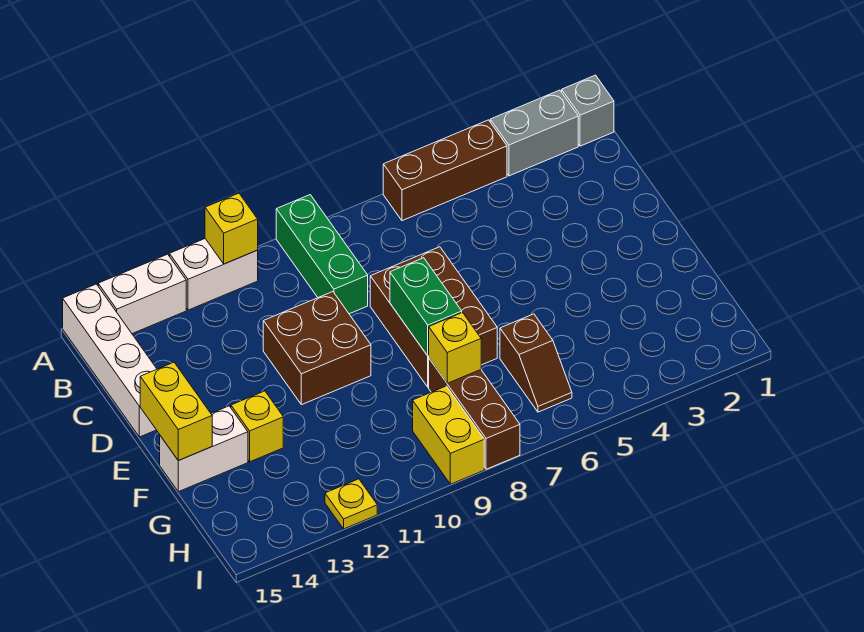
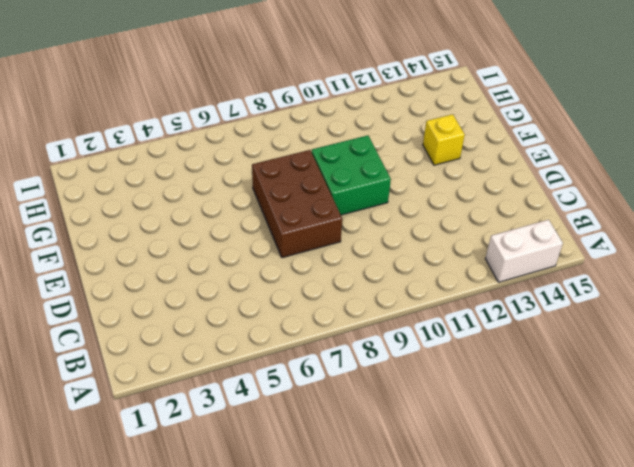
green 2x2 brick [312,135,391,215] -> brown 2x2 brick [263,292,371,405]
none -> grey 1x1 brick [562,75,614,146]
none -> grey 1x2 brick [490,90,578,176]
none -> brown 1x3 brick [383,120,507,221]

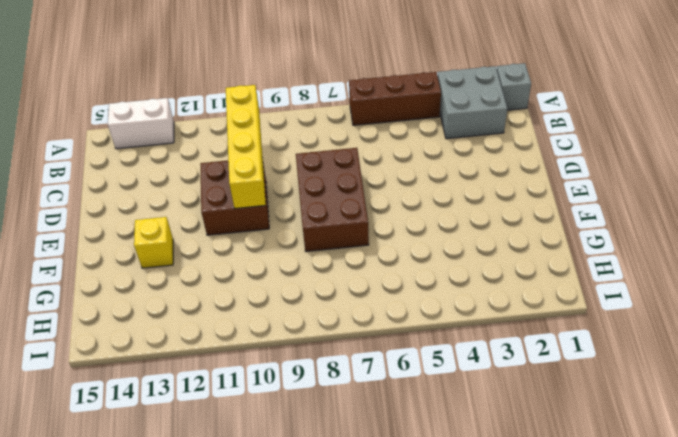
grey 2x2 brick [438,66,507,139] -> grey 1x2 brick [490,90,578,176]
yellow 1x4 brick [226,85,266,209] -> none
none -> green 1x3 brick [276,195,368,314]
none -> white 1x2 brick [170,239,258,310]
none -> white 1x4 brick [63,284,157,437]

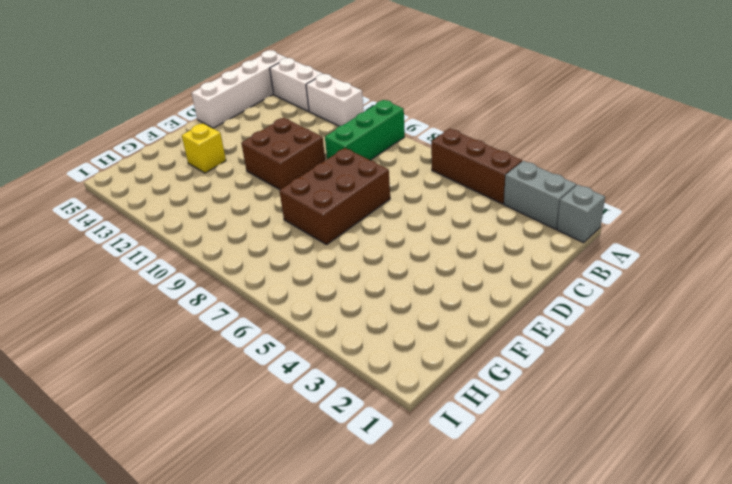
none -> white 1x2 brick [160,406,248,492]
none -> brown 1x2 slope [500,314,572,412]
none -> brown 1x3 brick [429,359,520,469]

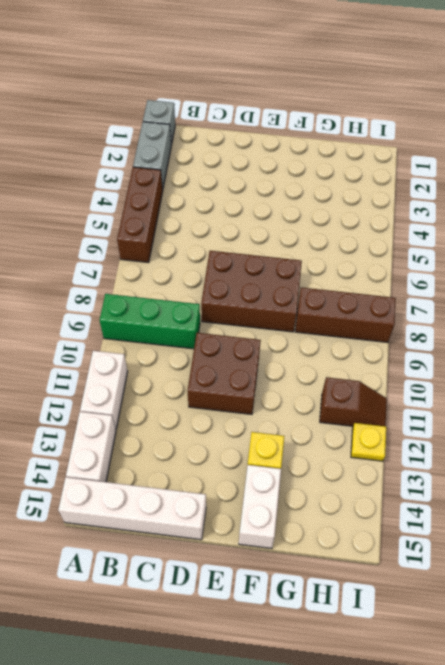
brown 1x2 slope [320,377,387,426] -> brown 1x2 slope moved to [500,314,572,412]
none -> yellow 1x2 brick [413,386,484,484]
none -> yellow 1x1 brick [205,193,258,264]
none -> green 1x2 brick [390,258,462,356]

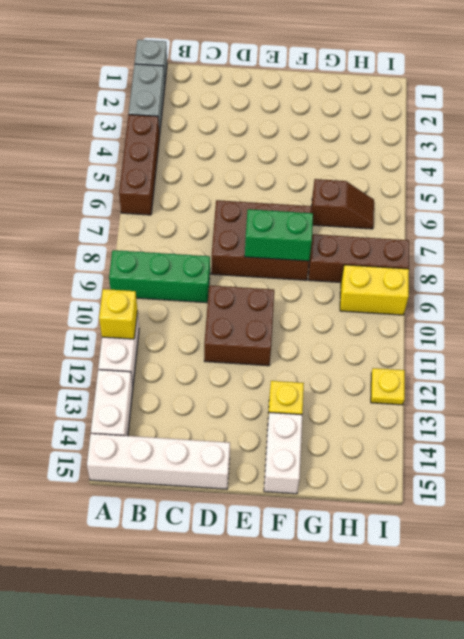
none -> yellow 1x2 brick [140,362,212,461]
none -> yellow 1x1 brick [429,313,481,383]

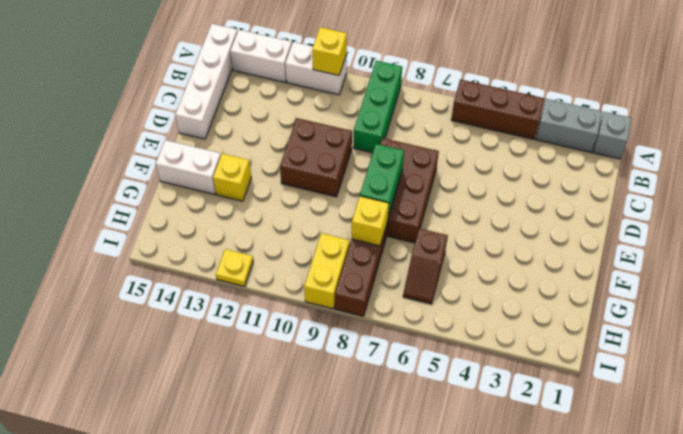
none -> yellow 1x2 brick [140,362,212,461]

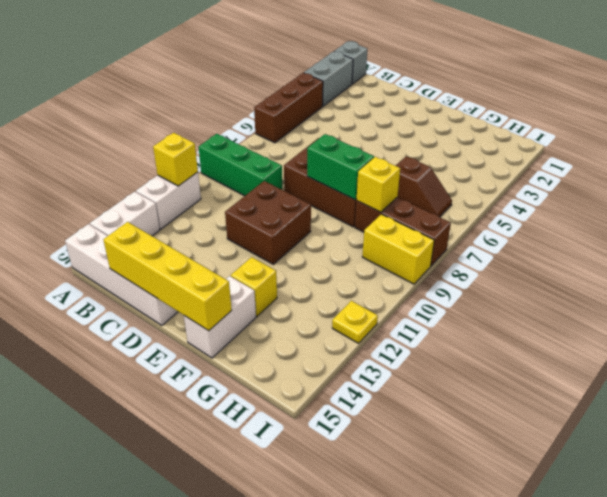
yellow 1x4 brick [104,222,232,331] -> yellow 1x2 brick [140,362,212,461]

